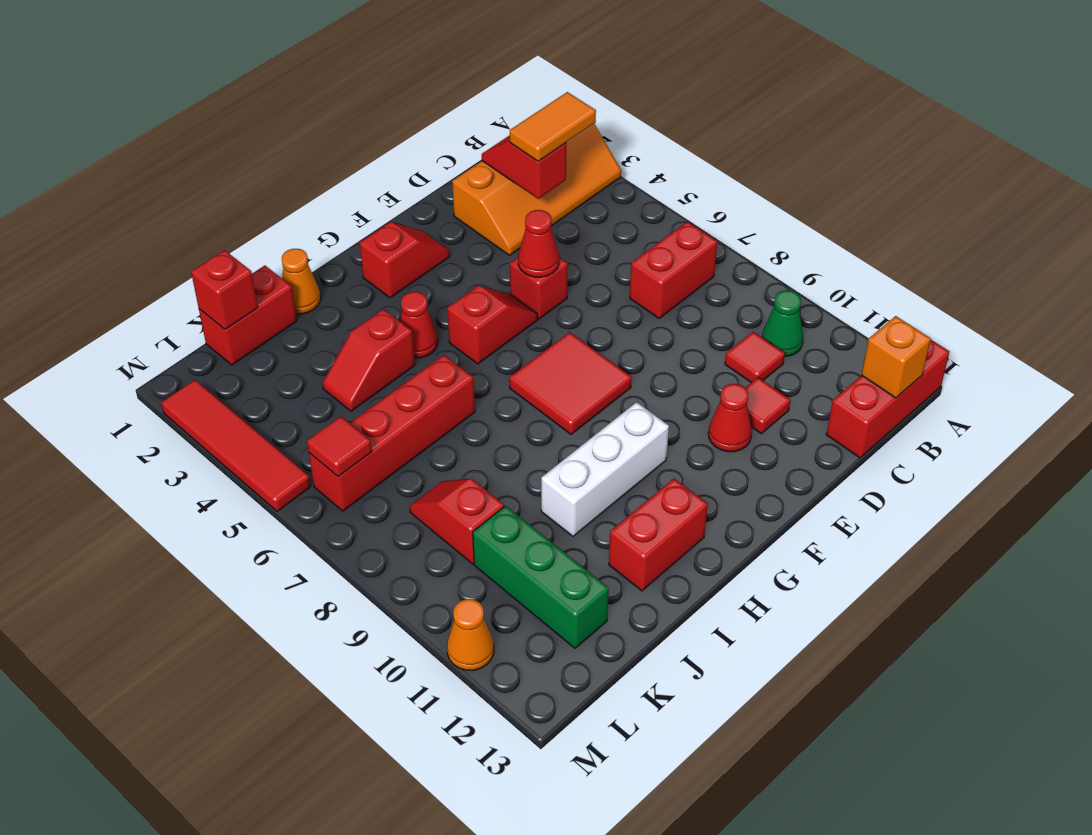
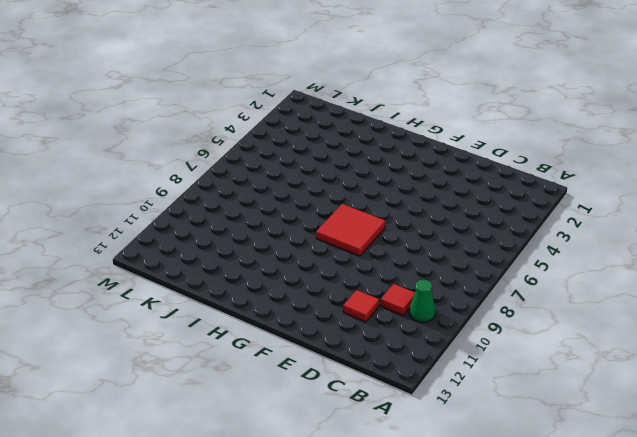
none -> orange 2x4 slope [452,124,621,255]
none -> red 1x3 brick [826,340,950,458]
none -> red 1x2 brick [630,221,717,318]

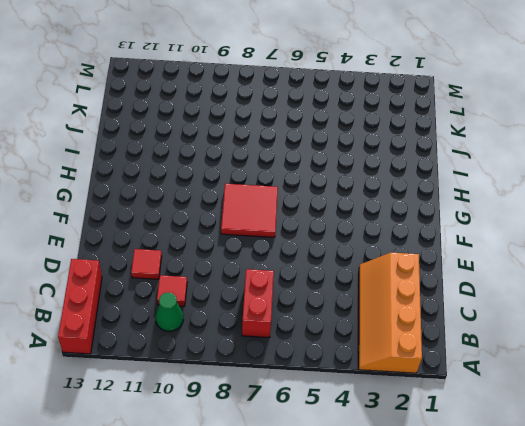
none -> red 1x1 brick [510,257,568,319]
none -> red 1x1 cone [708,384,752,452]
none -> red 1x2 slope [360,222,450,298]

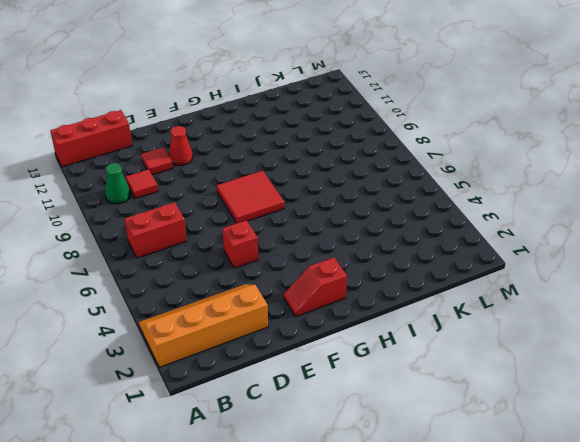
none -> red 1x2 slope [447,286,537,364]
none -> white 1x3 brick [541,402,669,536]
none -> red 1x1 cone [400,292,438,358]

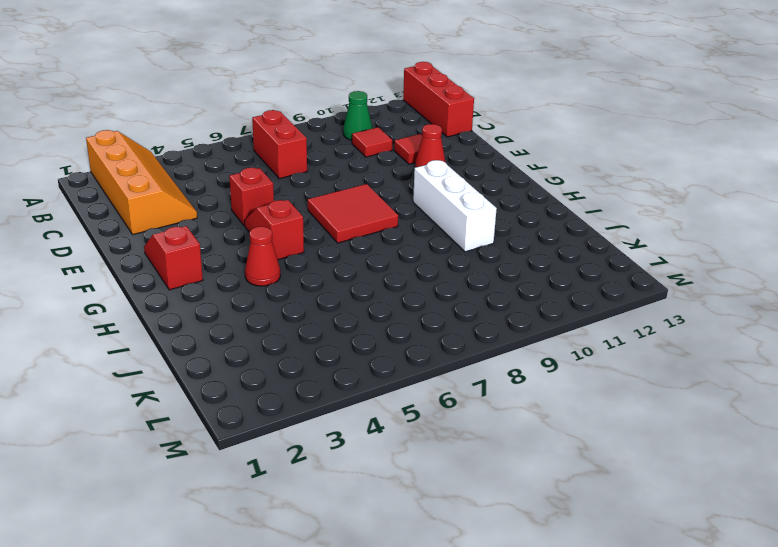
none -> red 1x2 brick [609,479,708,591]
none -> orange 1x1 cone [282,249,321,314]
none -> red 1x2 slope [322,309,415,411]

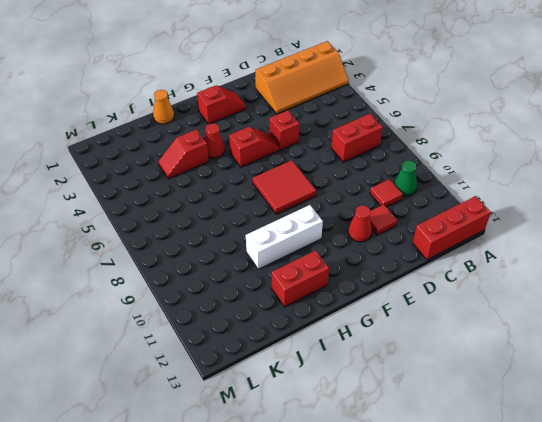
none -> red 1x4 brick [309,355,475,511]
none -> red 1x2 brick [199,266,297,365]
none -> red 1x2 slope [409,479,504,564]

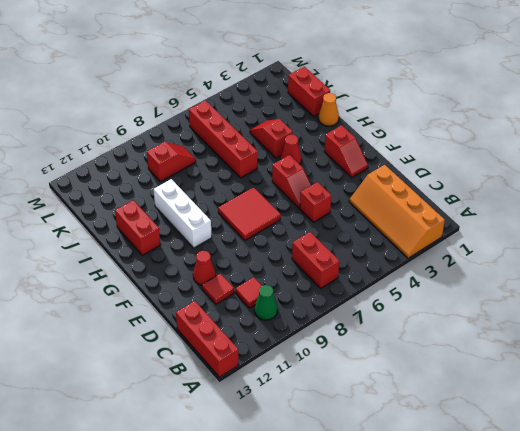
none -> green 1x3 brick [473,506,609,648]
none -> red 1x4 tile [161,380,311,511]
none -> orange 1x1 cone [447,599,494,670]

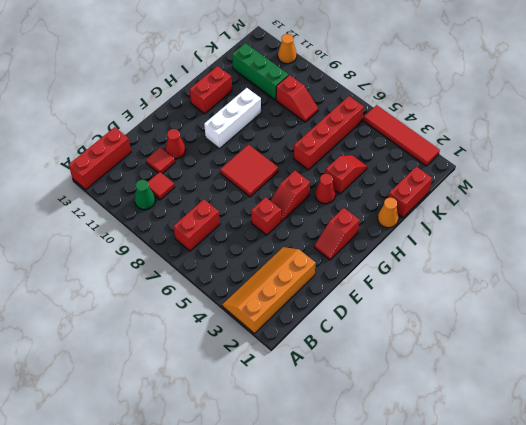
none -> orange 1x1 brick [862,316,931,398]
none -> red 1x2 slope [482,135,566,199]
none -> red 1x1 cone [518,210,559,277]

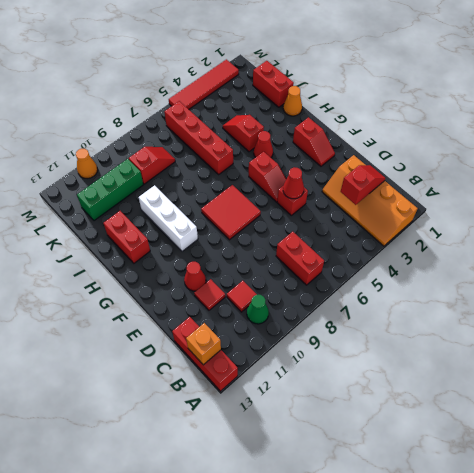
none -> red 1x1 brick [191,250,258,329]
none -> red 1x1 tile [307,416,372,477]
none -> orange 1x2 tile [510,92,596,161]

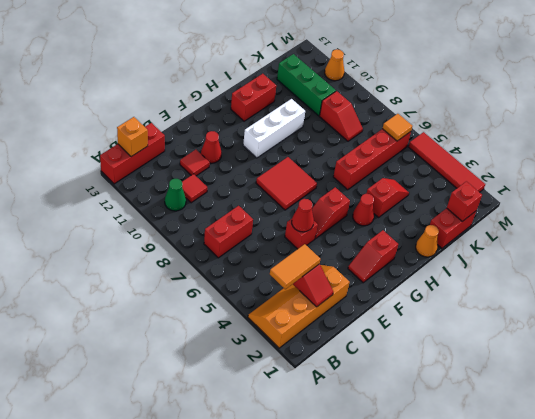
orange 1x1 tile [382,114,412,141] -> red 1x1 tile [307,416,372,477]

